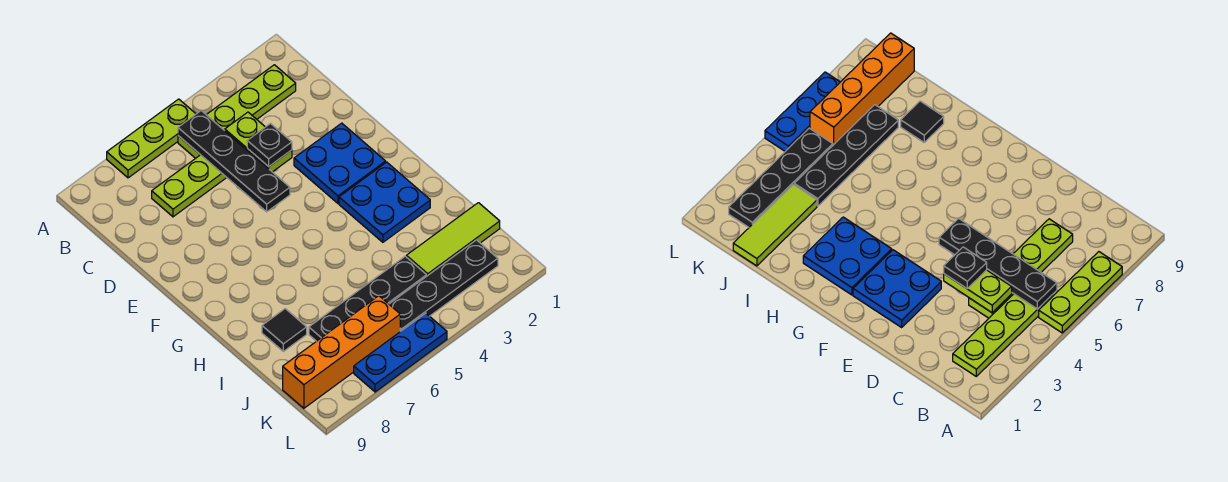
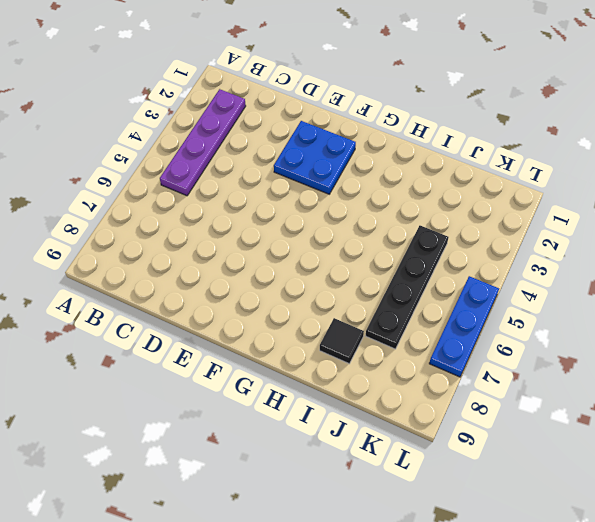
purple 1x4 plate [160,89,246,196] -> lime 1x4 plate [178,65,296,158]
none -> lime 1x3 plate [107,99,196,178]
none -> lime 1x4 plate [152,155,227,217]
none -> blue 2x2 plate [339,162,430,242]

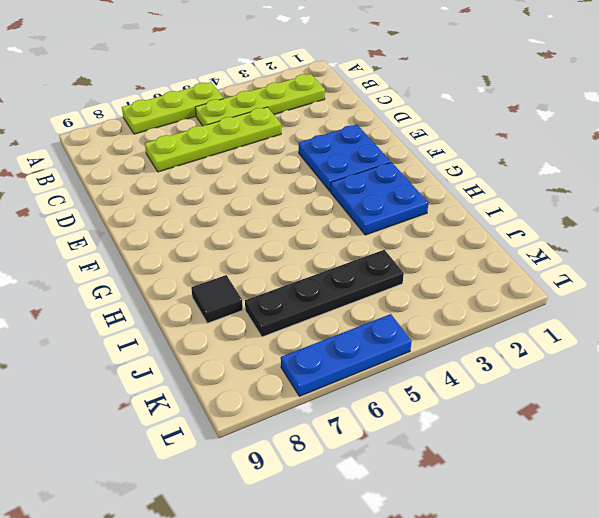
none -> lime 1x3 tile [406,203,500,276]
none -> black 1x4 plate [389,240,498,332]
none -> orange 1x4 brick [283,296,400,408]

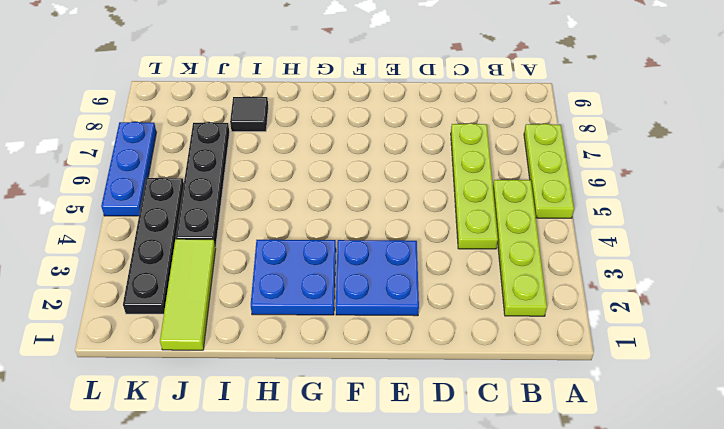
none -> orange 1x4 brick [283,296,400,408]
none -> black 1x4 plate [178,111,290,212]
none -> lime 1x2 plate [225,112,292,172]

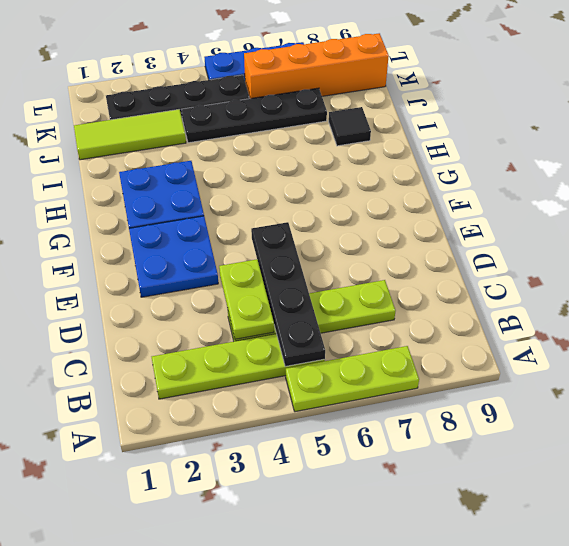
none -> black 1x1 plate [247,124,292,167]

